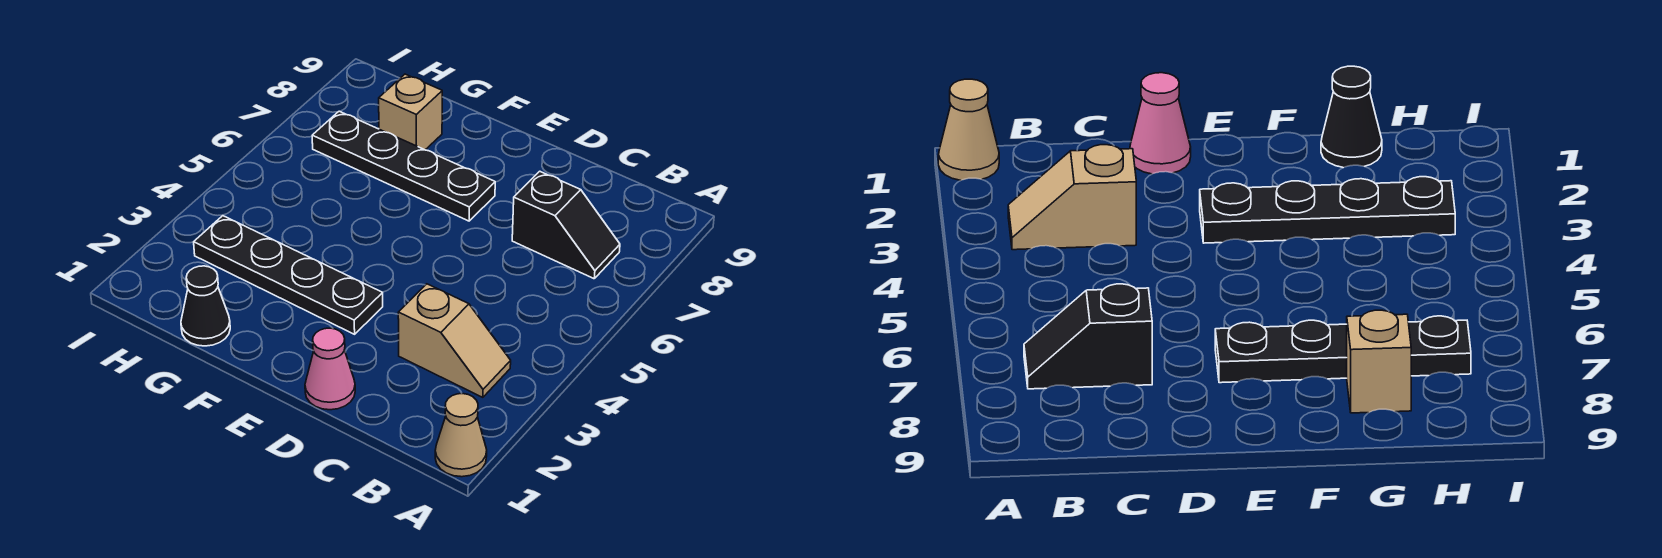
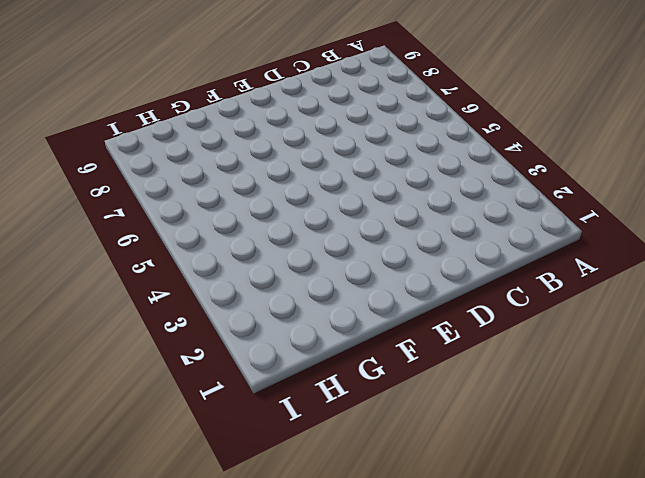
none -> tan 1x1 cone [435,394,487,477]
none -> tan 1x2 slope [398,284,511,397]

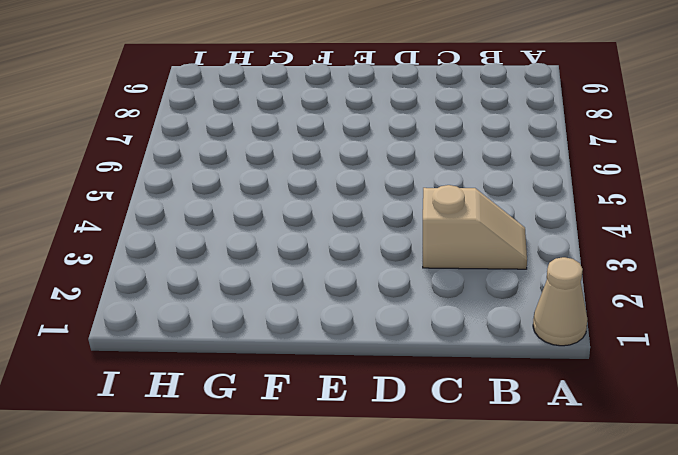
none -> black 1x2 slope [512,171,620,279]
none -> pink 1x1 cone [305,328,355,410]

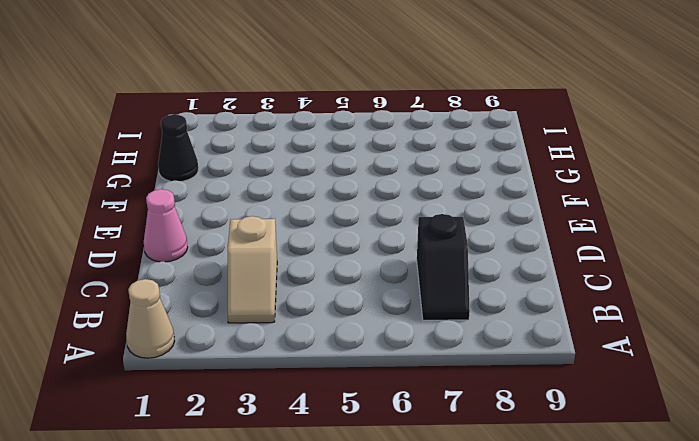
none -> black 1x4 plate [194,216,383,334]
none -> black 1x4 plate [312,111,495,221]

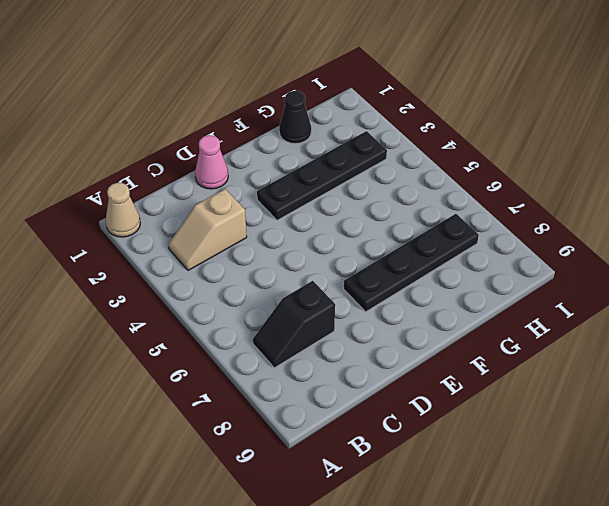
none -> tan 1x1 brick [379,74,442,150]

